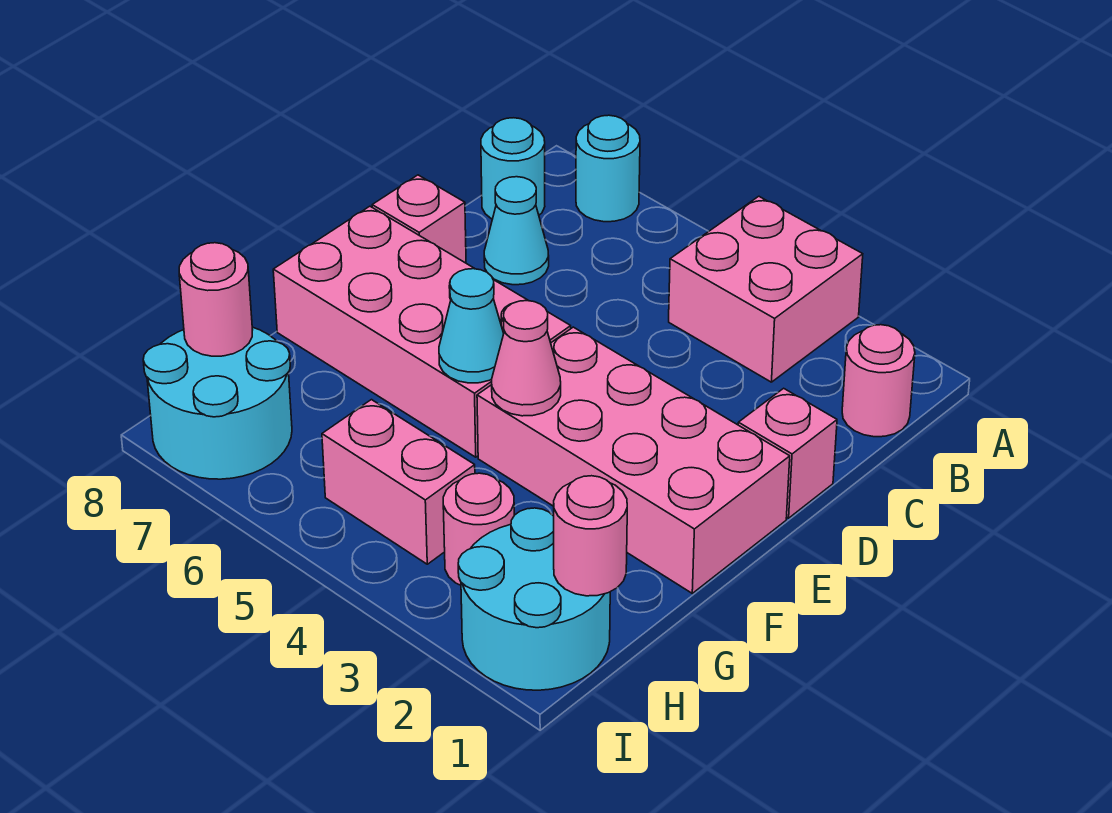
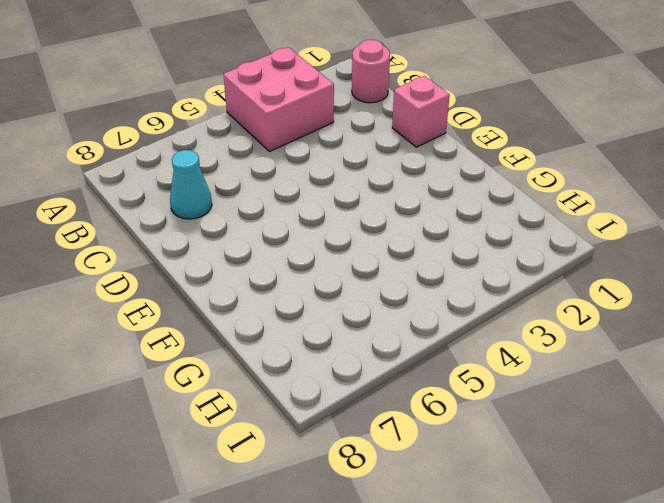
none -> cyan 1x1 round brick [576,115,640,222]
none -> cyan 1x1 round brick [481,118,545,219]
none -> pink 1x1 brick [372,175,466,263]

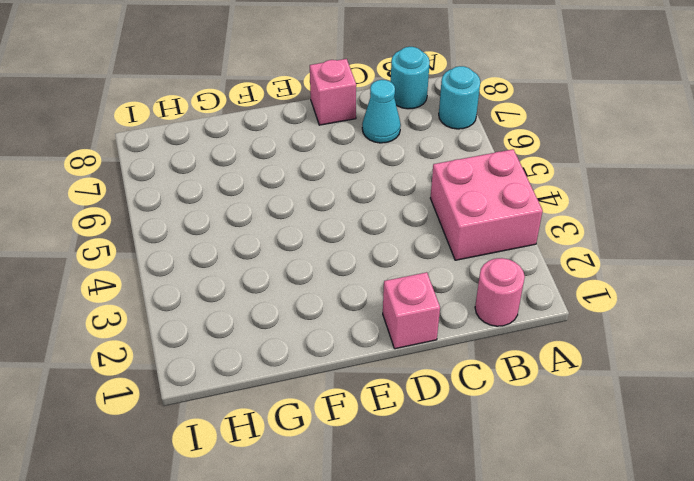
none -> pink 2x4 brick [477,327,790,593]
none -> pink 2x4 brick [273,206,571,457]
none -> cyan 2x2 round brick [458,508,610,690]

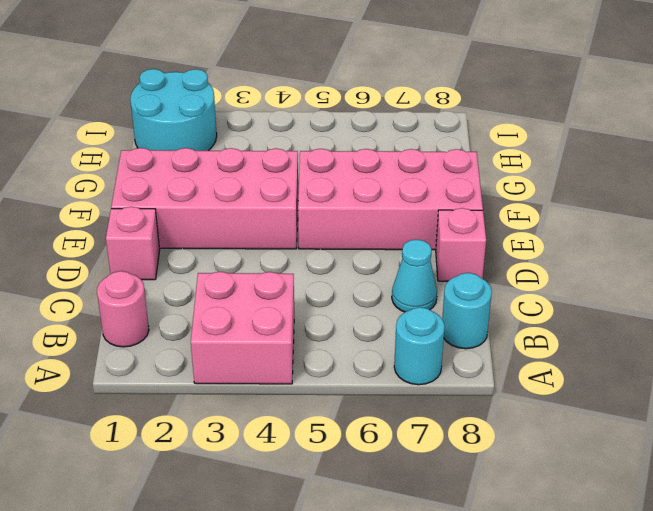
none -> pink 1x1 round brick [443,473,514,585]
none -> pink 1x2 brick [322,400,475,564]
none -> cyan 2x2 round brick [143,327,292,479]

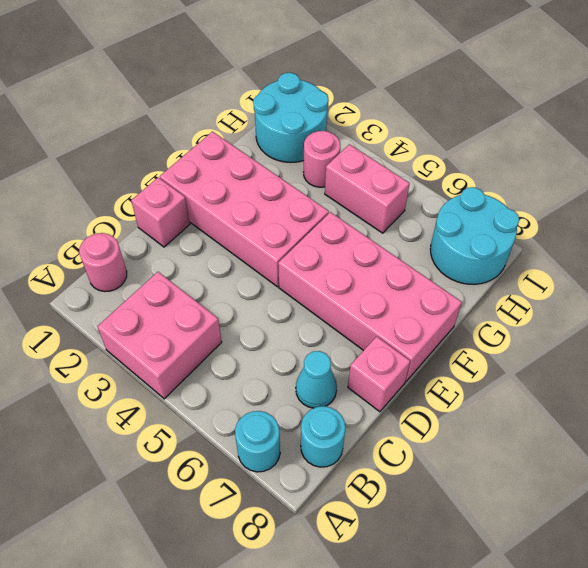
none -> pink 1x1 cone [492,301,561,416]
none -> cyan 1x1 cone [439,269,504,383]
none -> pink 1x1 round brick [554,476,627,596]

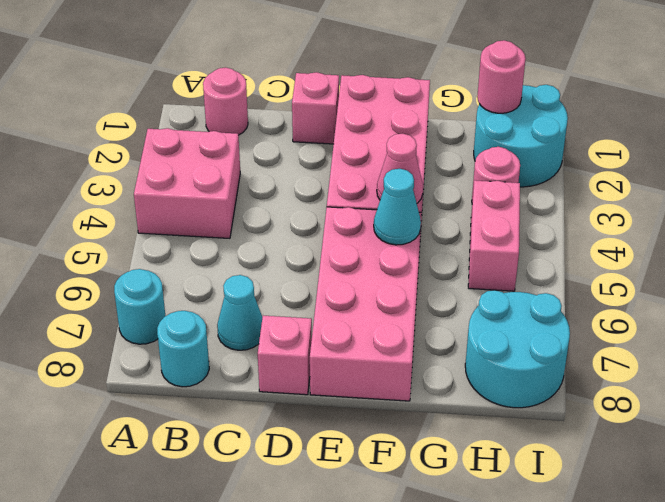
none -> pink 1x1 round brick [179,243,252,356]

